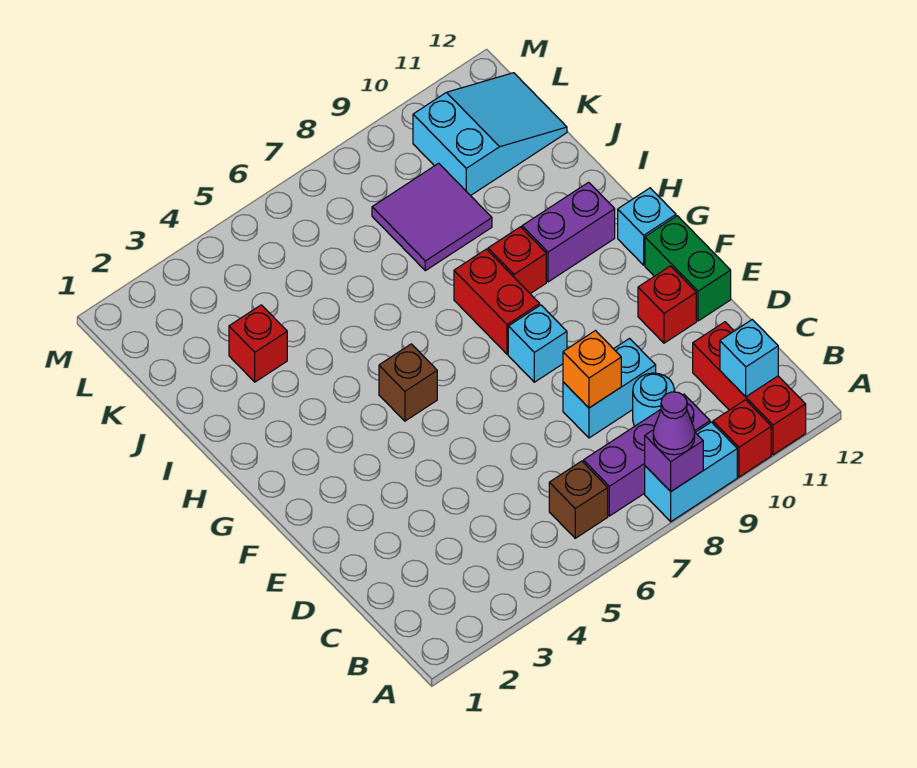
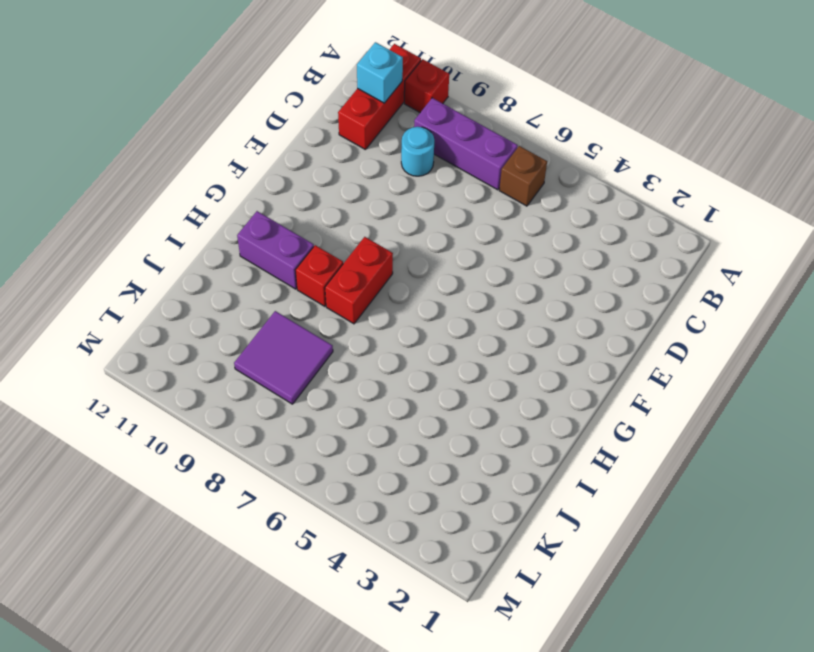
none -> cyan 1x2 brick [645,422,737,522]
none -> cyan 1x2 brick [563,339,656,438]
none -> red 1x1 brick [638,266,696,343]

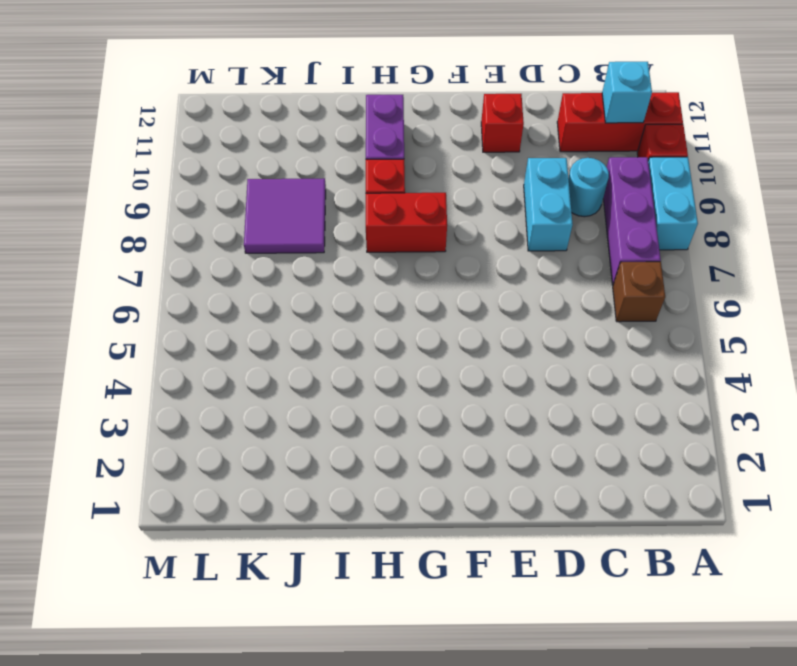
none -> green 1x2 brick [645,216,731,321]
none -> cyan 1x1 brick [508,305,567,382]
none -> brown 1x1 brick [379,344,437,421]

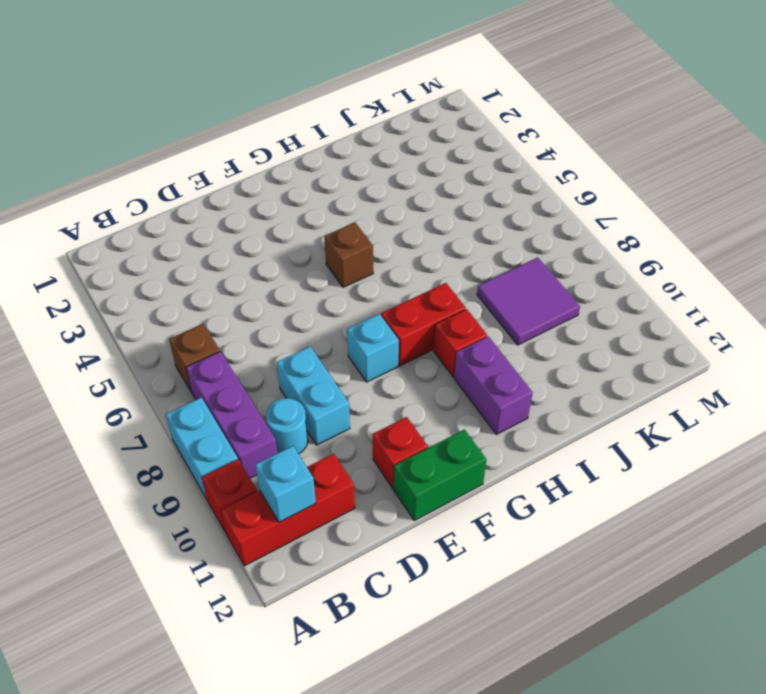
none -> cyan 1x1 brick [618,188,676,265]
none -> red 1x1 brick [229,305,287,382]
none -> cyan 2x3 slope [413,73,567,196]

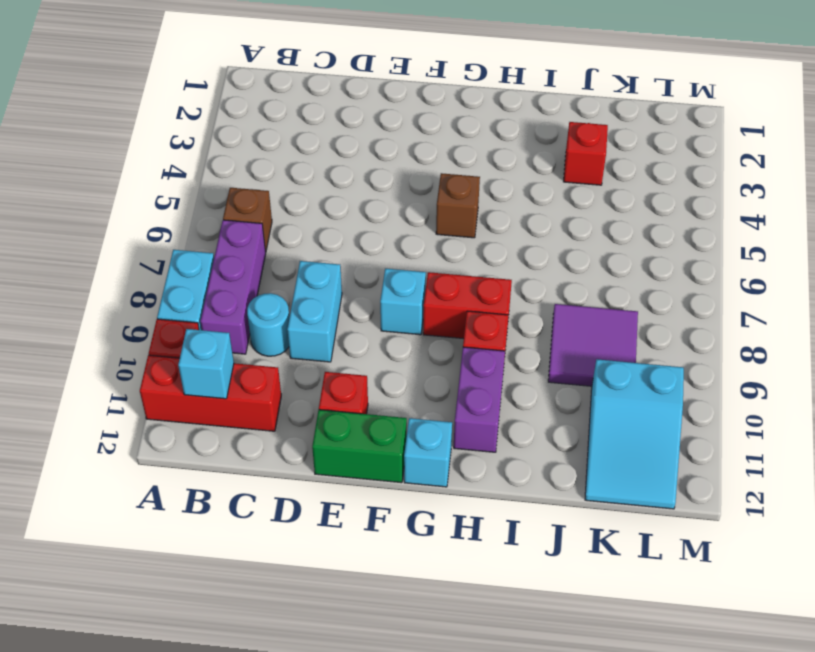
none -> purple 1x1 brick [645,430,703,491]
none -> orange 1x1 brick [563,331,621,408]
none -> purple 1x1 cone [653,392,695,455]

